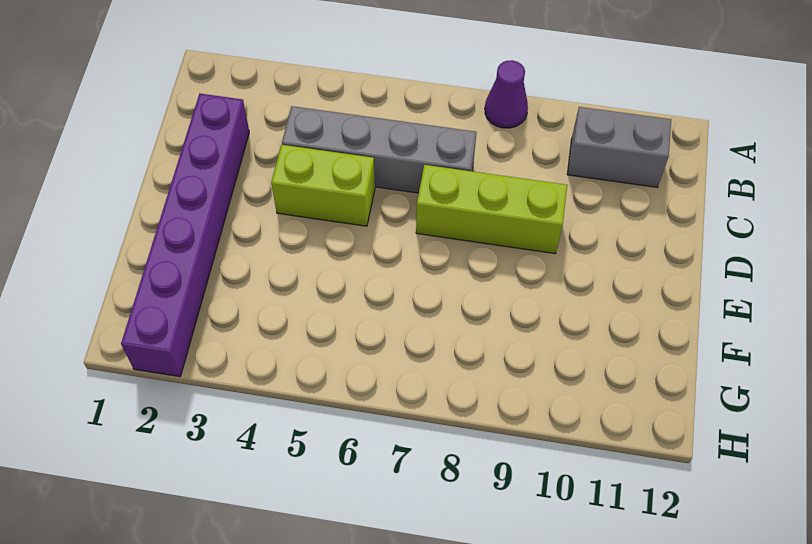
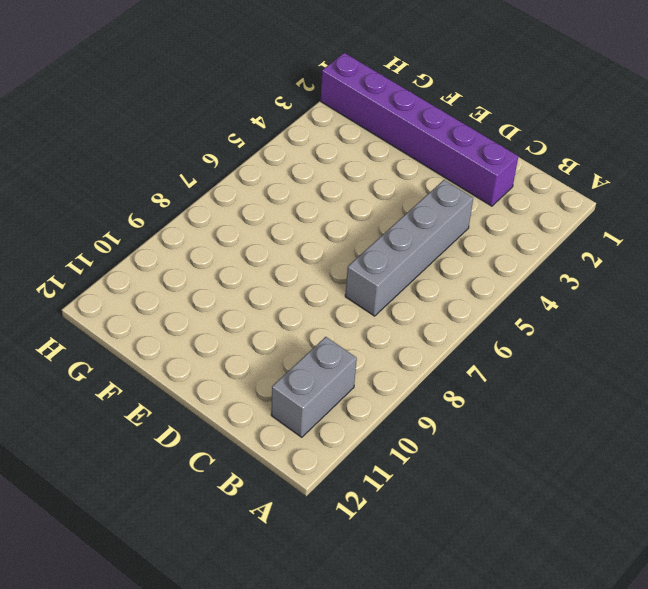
none -> purple 1x1 cone [485,60,528,128]
none -> lime 1x2 brick [271,145,375,226]

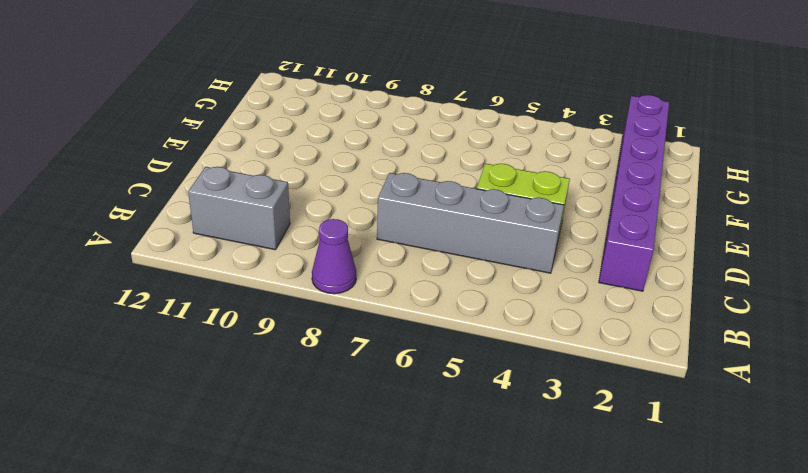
none -> lime 1x3 brick [416,165,567,254]

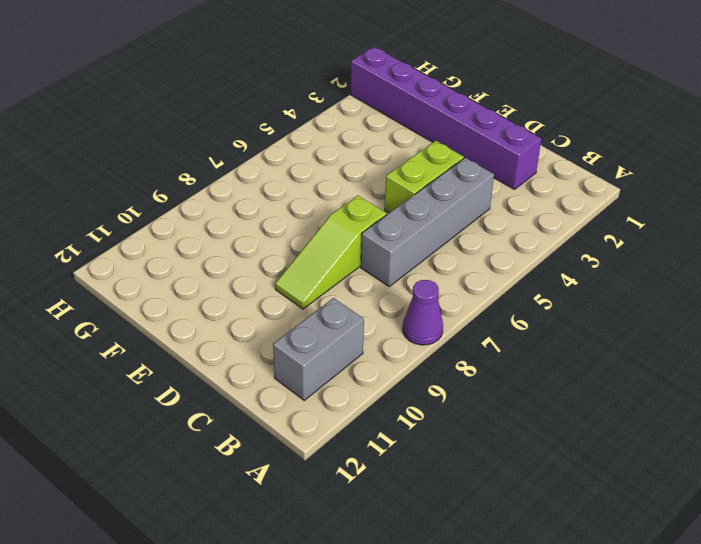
lime 1x3 slope [275,196,387,309] -> lime 1x3 brick [416,165,567,254]

